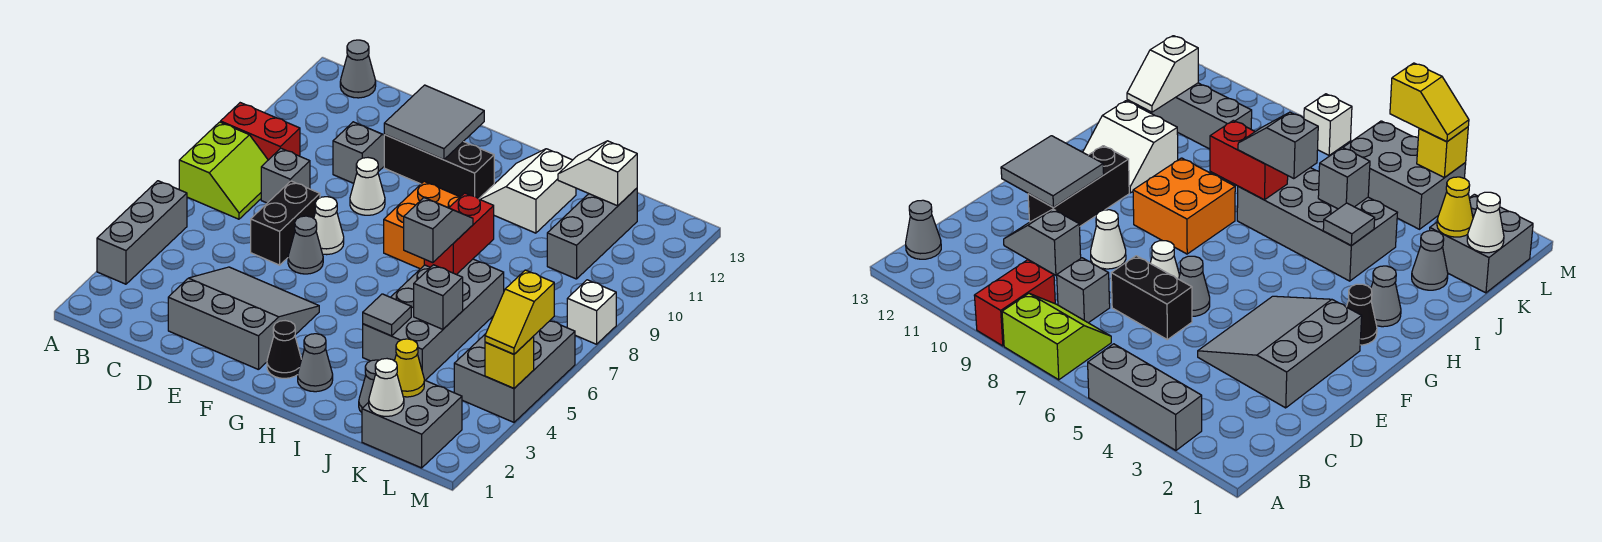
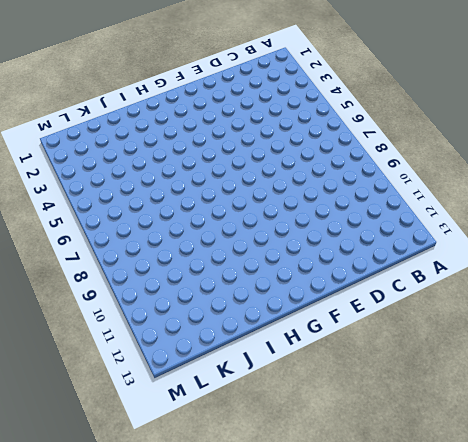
none -> grey 1x3 brick [97,181,187,284]
none -> lime 2x2 slope [179,122,268,219]
none -> red 1x2 brick [221,103,300,160]
none -> grey 1x1 cone [340,40,376,98]

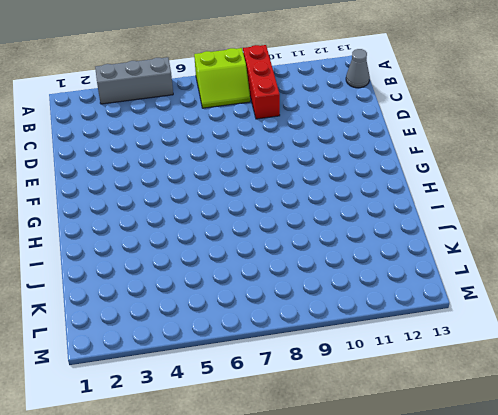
red 1x3 brick [243,45,280,119] -> red 1x2 brick [221,103,300,160]
none -> grey 1x1 brick [261,148,310,203]
none -> grey 3x3 slope [168,267,319,370]
none -> black 1x2 brick [251,181,320,265]
none -> grey 1x2 slope [333,122,384,183]

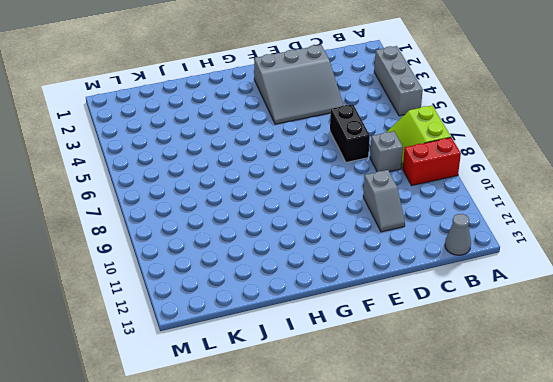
none -> grey 1x1 cone [288,216,323,274]
none -> white 1x1 cone [314,197,344,255]
none -> white 1x1 cone [350,158,385,215]
none -> black 1x3 brick [384,135,494,199]

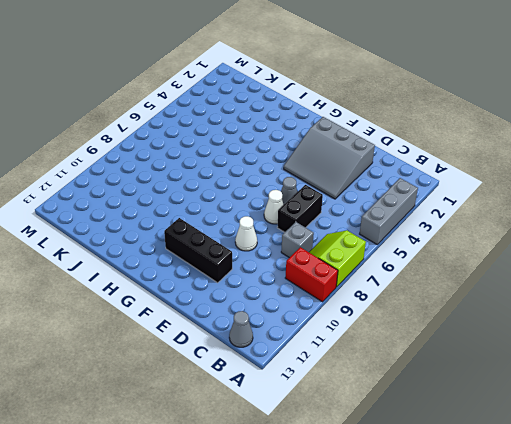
none -> grey 1x2 slope [333,122,384,183]
none -> black 1x1 cone [267,321,302,378]
none -> orange 2x2 brick [384,181,460,269]
none -> grey 1x1 cone [298,334,333,392]

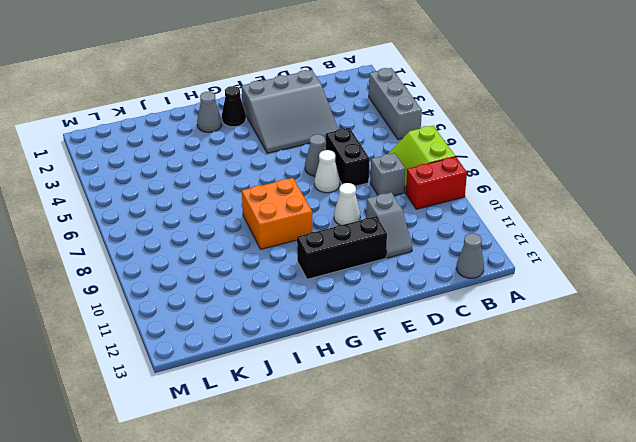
none -> white 2x2 slope [479,149,576,233]
none -> grey 2x4 brick [363,259,504,380]
none -> grey 1x1 cone [359,360,379,413]
none -> grey 2x2 brick [362,380,462,468]

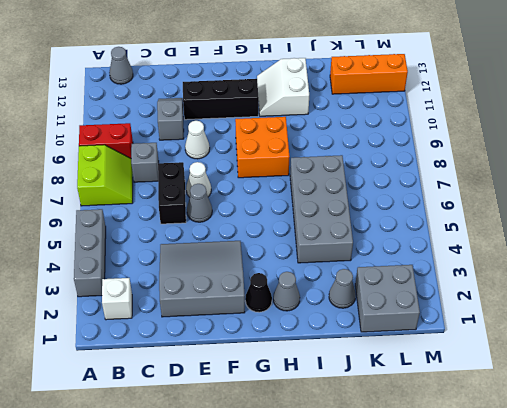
white 1x1 brick [102,278,132,320] -> white 1x1 brick moved to [567,280,616,344]
orange 1x3 brick [330,54,408,94] -> grey 1x3 brick [547,188,637,279]
none -> grey 2x3 brick [454,321,575,422]
none -> grey 2x2 tile [384,85,484,160]
none -> grey 1x1 tile [363,294,411,336]
none -> red 1x2 brick [424,193,494,275]

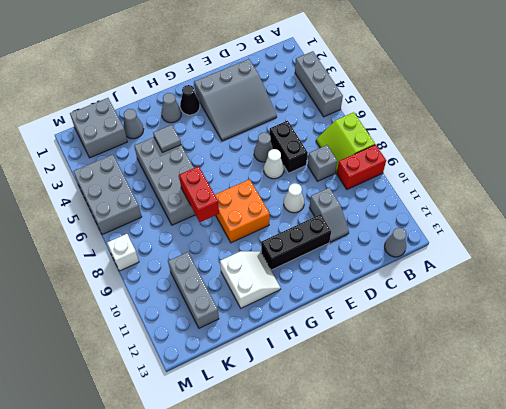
none -> grey 2x2 tile [384,85,484,160]
none -> grey 1x1 brick [414,265,463,329]
none -> white 1x2 slope [558,141,637,206]
none -> white 1x1 cone [369,359,404,416]

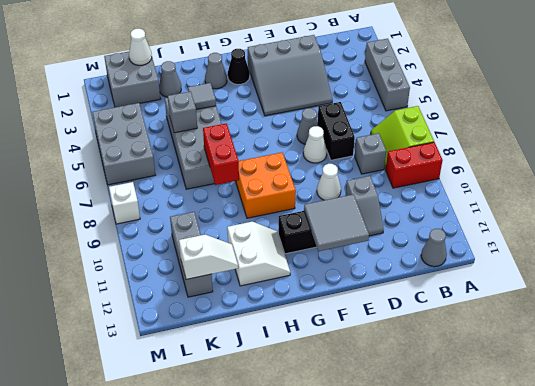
none -> yellow 1x1 cone [395,339,424,397]
none -> yellow 1x1 brick [485,336,534,388]
none -> grey 1x2 slope [404,198,473,263]
none -> yellow 1x2 slope [485,270,554,354]

